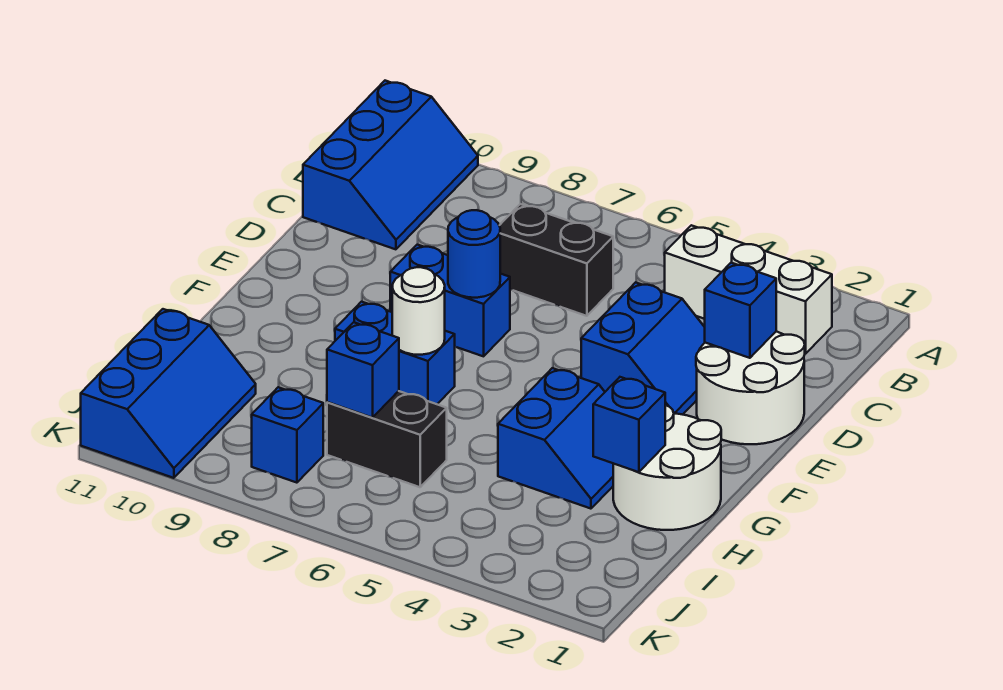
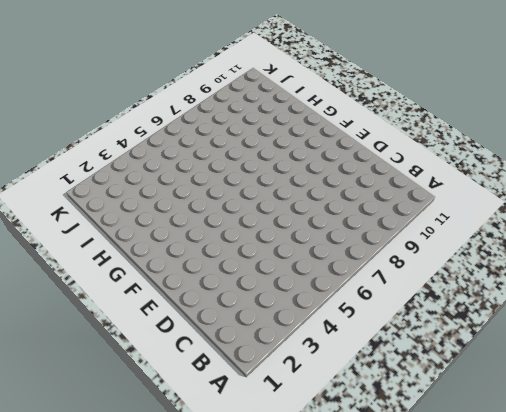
none -> blue 2x3 slope [303,81,478,249]
none -> white 1x3 brick [665,225,832,354]
none -> black 1x2 brick [499,204,613,316]

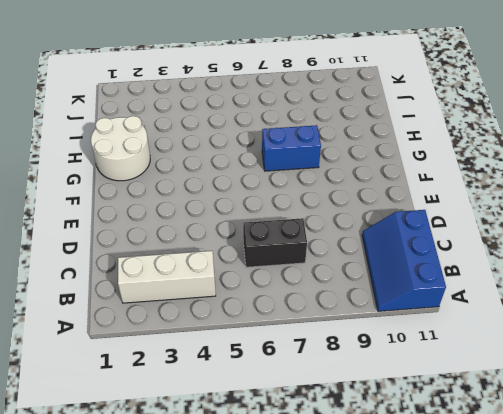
none -> white 2x2 round brick [696,332,805,444]
none -> blue 2x2 slope [581,282,705,415]
none -> blue 1x2 brick [390,245,510,356]

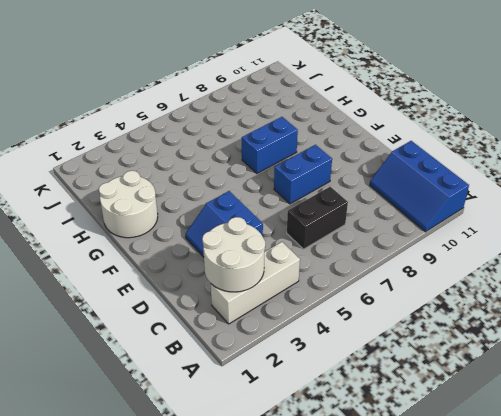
white 2x2 round brick [202,217,265,292] -> white 2x2 round brick moved to [696,332,805,444]
none -> blue 2x2 slope [498,368,613,509]
none -> black 1x2 brick [327,391,447,487]
none -> blue 2x3 slope [81,309,256,478]

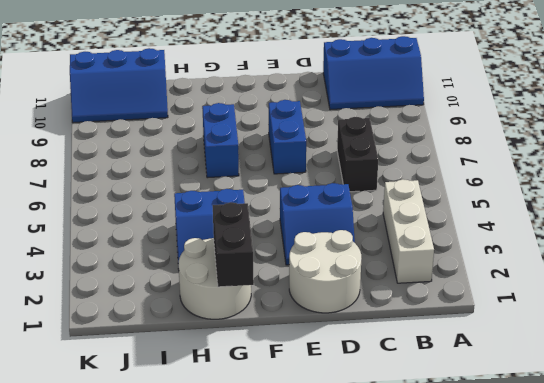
black 1x2 brick [213,202,254,287] -> black 1x2 brick moved to [327,391,447,487]
none -> blue 1x1 brick [252,387,323,483]
none -> blue 1x1 brick [705,263,776,358]
none -> blue 1x1 round brick [448,210,500,298]

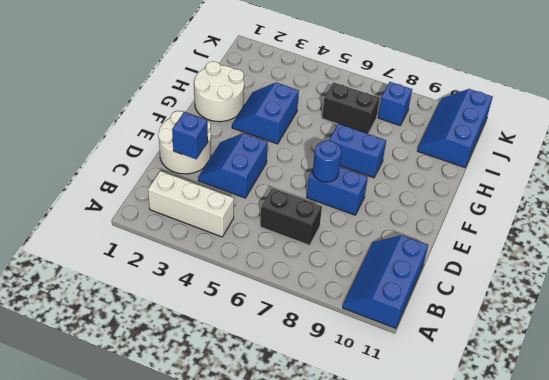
none -> white 1x1 round brick [392,267,445,355]
none -> blue 1x1 brick [593,377,665,472]
none -> blue 1x1 brick [327,322,399,418]

